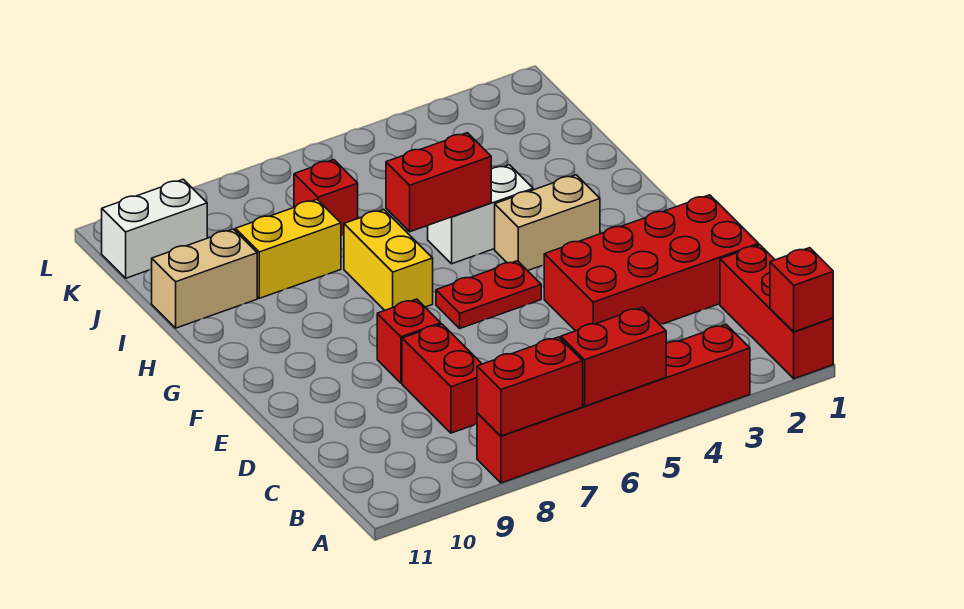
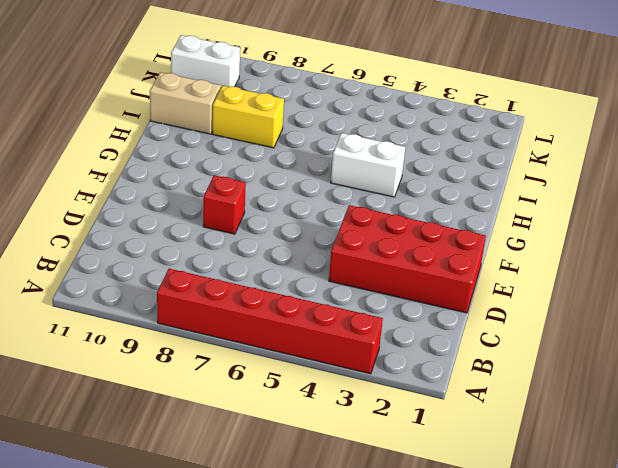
none -> red 1x3 brick [720,245,833,379]
none -> red 1x2 brick [402,324,482,433]
none -> red 1x2 plate [436,261,541,328]

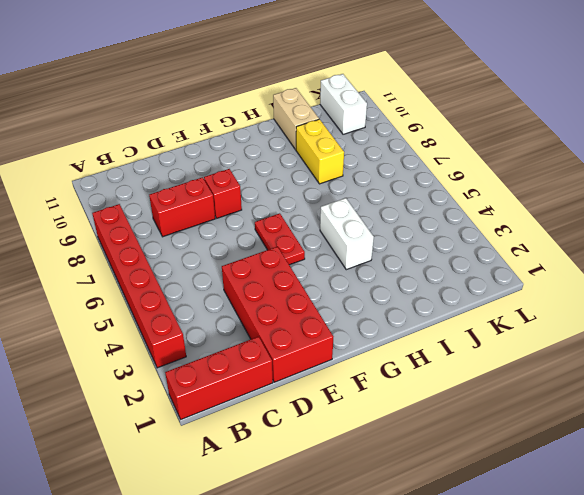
none -> tan 1x2 brick [495,175,600,271]
none -> yellow 1x2 brick [344,209,433,310]
none -> red 1x1 brick [294,160,358,235]

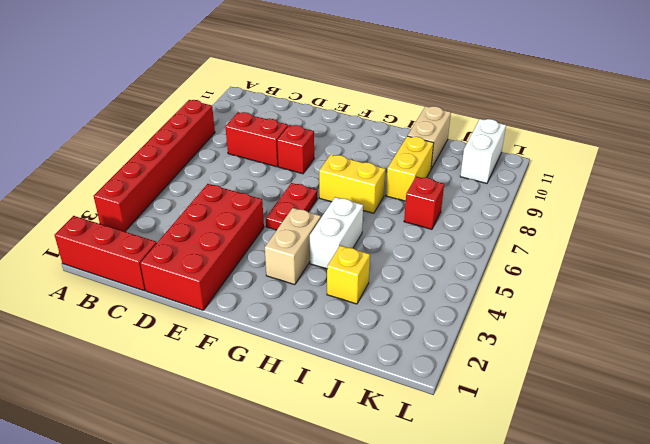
yellow 1x1 brick [327,245,370,304] -> none
none -> red 1x1 brick [770,248,833,332]
none -> red 1x2 brick [561,307,666,406]
none -> red 1x2 brick [477,337,583,436]

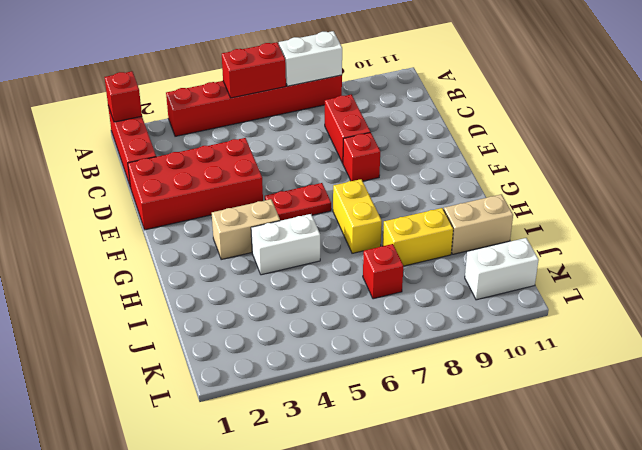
white 1x2 brick [279,31,342,86] -> red 1x2 brick [477,337,583,436]
none -> red 1x2 brick [386,133,491,232]

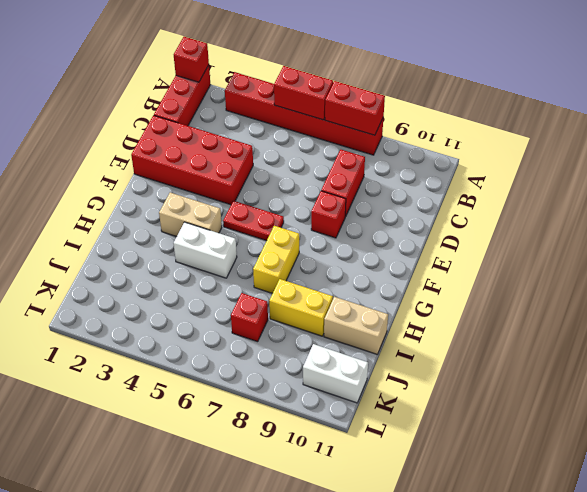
none -> red 1x2 brick [386,133,491,232]

